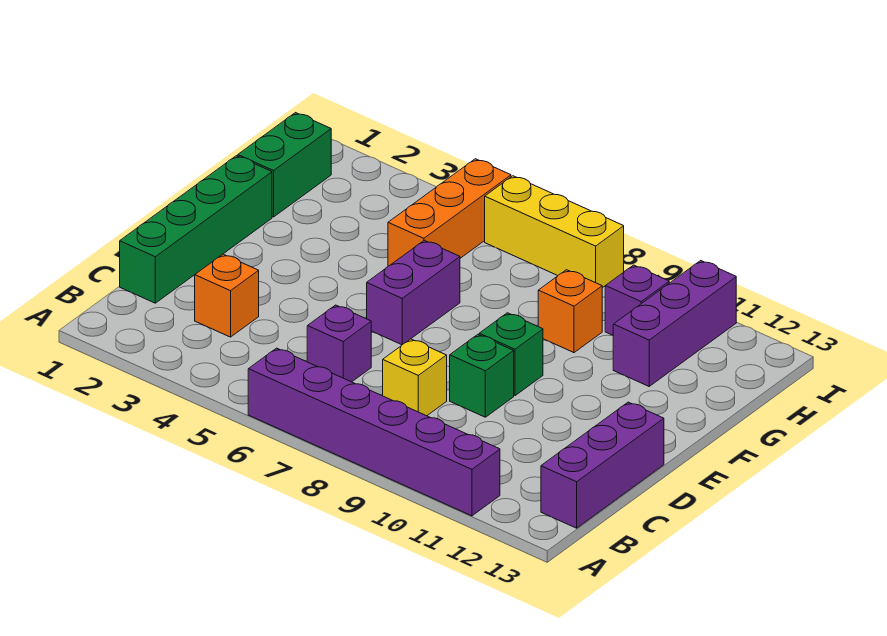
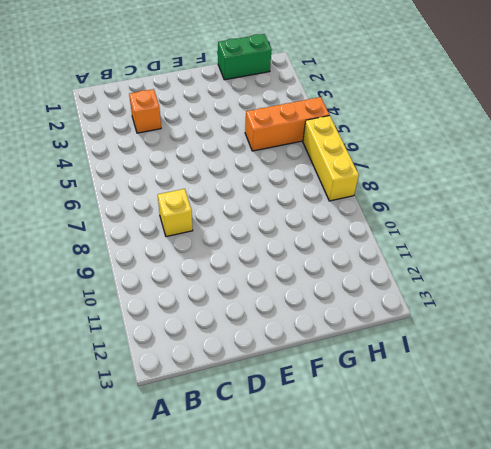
none -> purple 1x6 brick [248,348,500,516]
none -> purple 1x3 brick [541,402,664,528]
none -> green 1x4 brick [120,156,272,303]

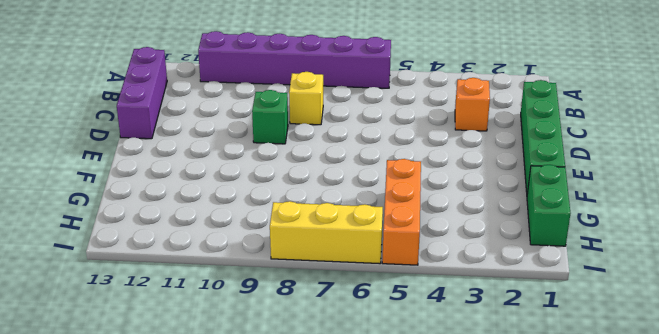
none -> purple 1x1 brick [307,305,371,382]
none -> purple 1x2 brick [367,240,460,345]
none -> green 1x1 brick [479,313,543,396]

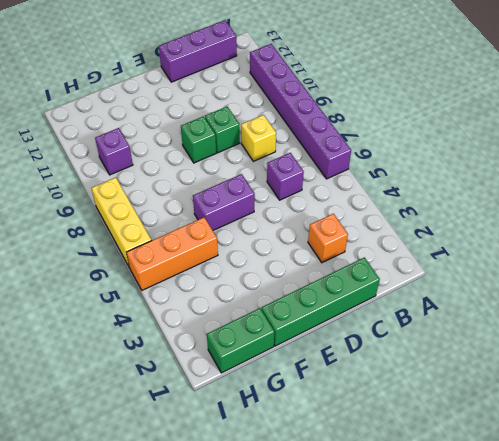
none -> orange 1x1 brick [538,270,602,353]
none -> purple 1x3 brick [613,261,736,386]

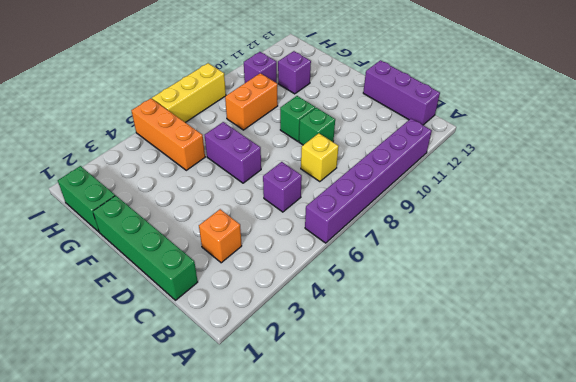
orange 1x2 brick [225,73,278,130] -> orange 1x1 brick [538,270,602,353]
purple 1x1 brick [278,51,311,94] -> purple 1x3 brick [613,261,736,386]

